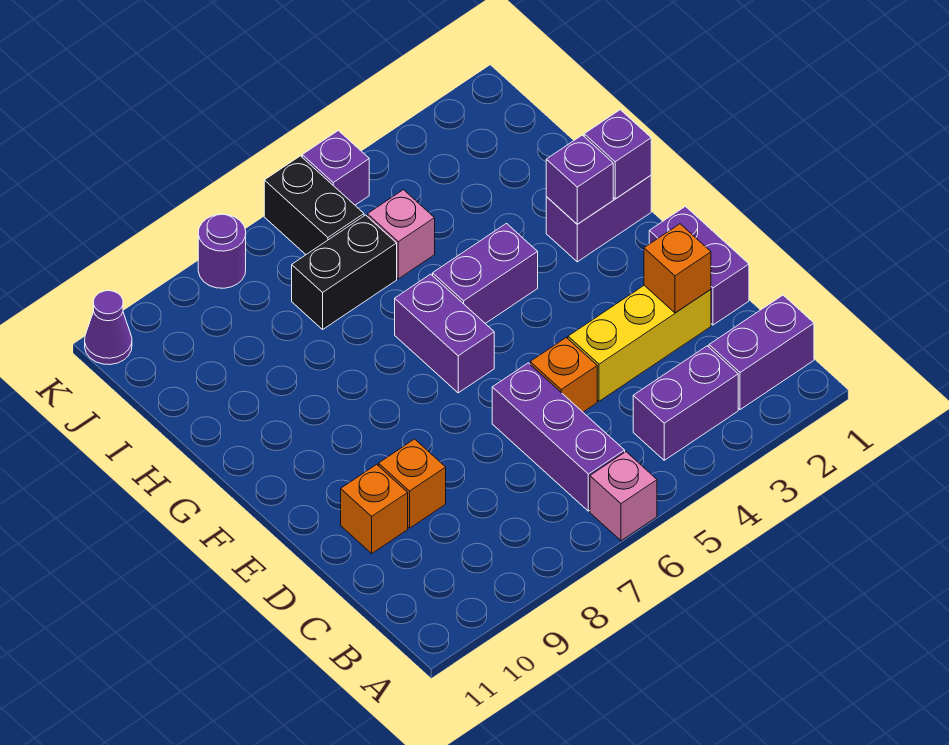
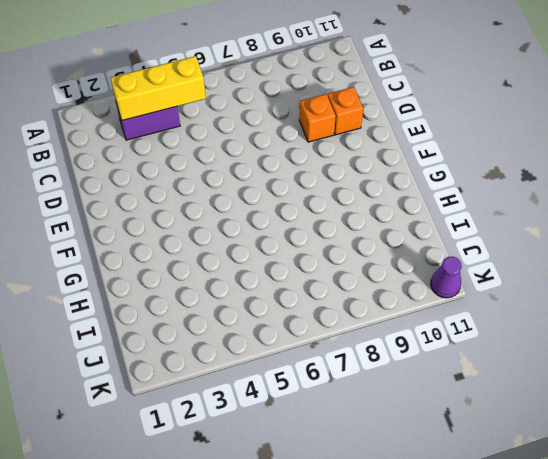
yellow 1x3 brick [110,56,206,120] -> yellow 1x3 brick moved to [568,285,711,401]
none -> pink 1x1 brick [590,452,657,541]
none -> purple 1x2 brick [709,295,814,410]
none -> purple 1x3 brick [492,363,625,511]

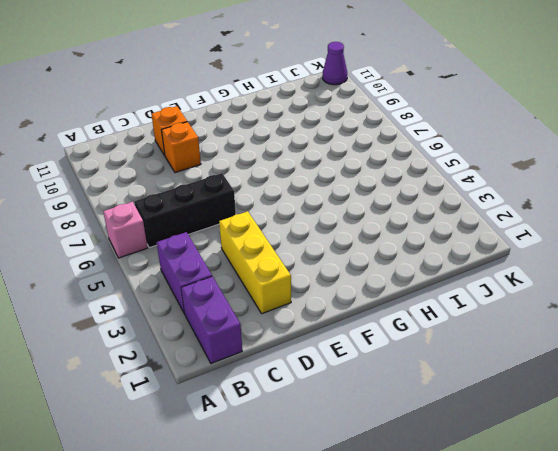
black 1x3 brick [134,173,236,248] -> purple 1x3 brick [492,363,625,511]
none -> purple 1x2 brick [649,206,749,325]
none -> orange 1x1 brick [530,338,597,412]
none -> purple 1x2 brick [395,274,494,393]

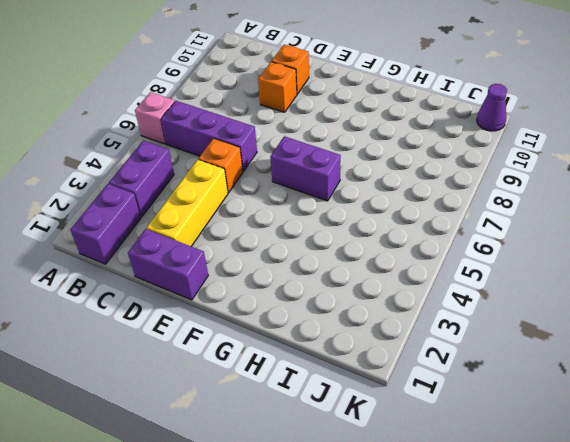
none -> purple 1x2 brick [546,176,651,262]
none -> purple 1x2 brick [433,224,538,323]
none -> pink 1x1 brick [367,190,435,279]

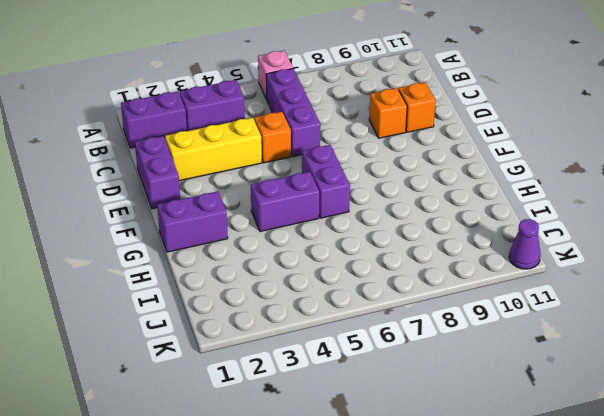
none -> pink 1x1 brick [367,190,435,279]
none -> black 1x2 brick [292,215,397,329]
none -> black 1x2 brick [264,156,364,254]

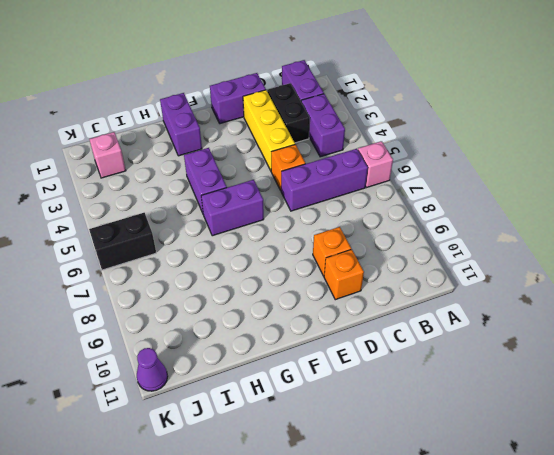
black 1x2 brick [267,83,310,143] -> black 1x2 brick moved to [292,215,397,329]
pink 1x1 brick [89,132,126,178] -> pink 1x1 brick moved to [367,190,435,279]
none -> purple 1x1 brick [302,131,369,205]
none -> purple 1x1 round brick [198,214,246,288]
none -> orange 1x1 brick [644,224,711,313]

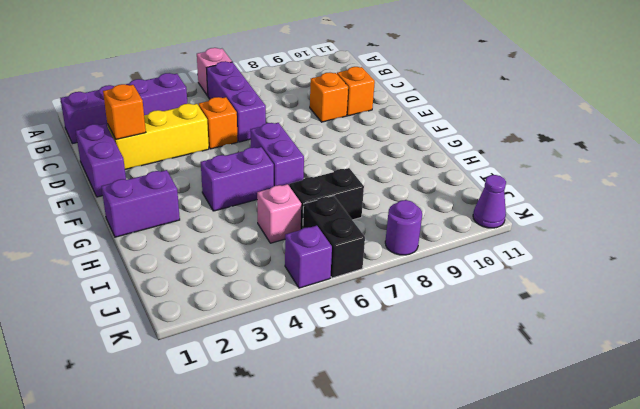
none -> purple 1x1 brick [584,110,651,199]
none -> purple 1x1 brick [546,135,613,224]

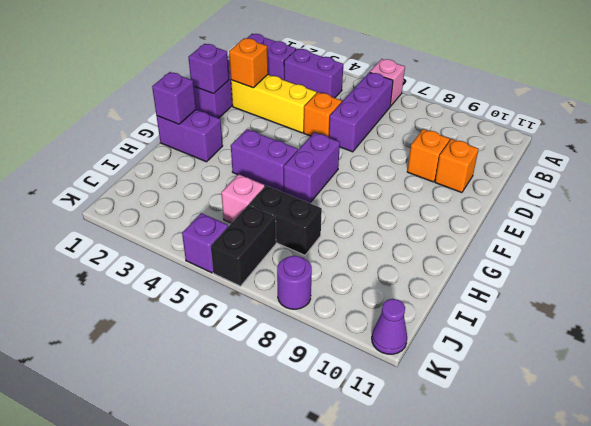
purple 1x1 brick [188,44,229,94] -> purple 1x1 brick moved to [546,135,613,224]

